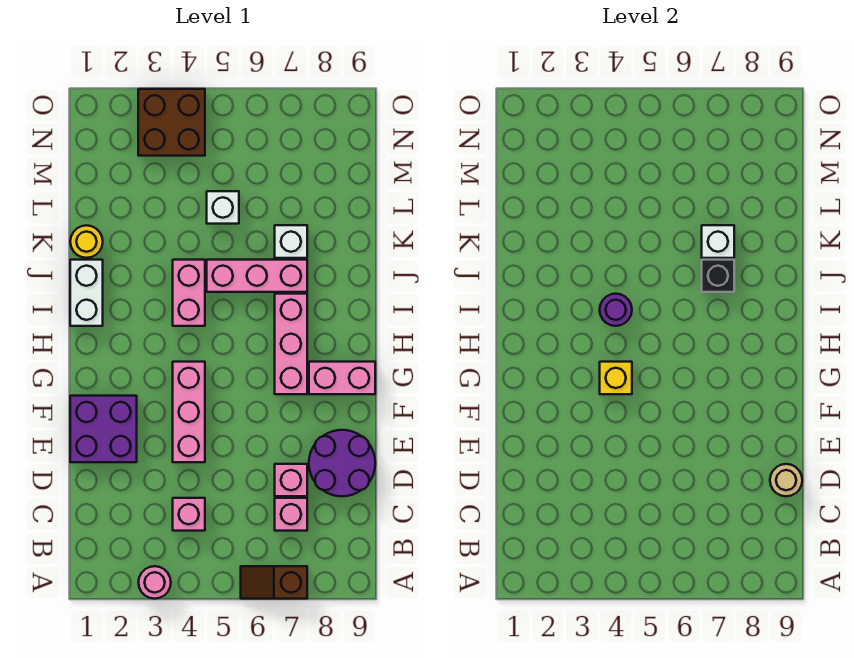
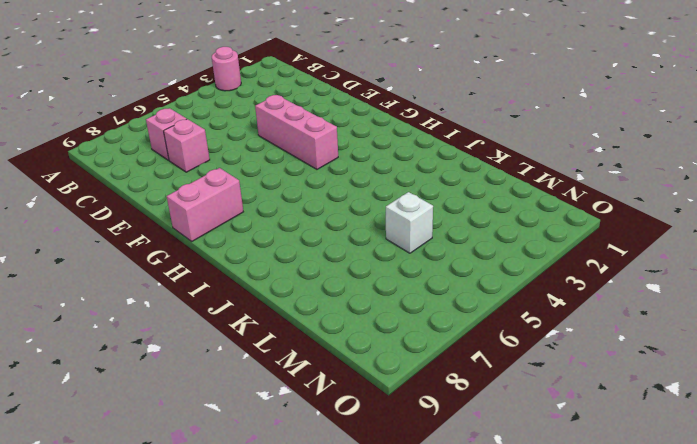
none -> brown 1x2 slope [241,566,307,599]
none -> pink 1x1 brick [173,498,205,531]
none -> purple 2x2 round brick [309,430,375,496]

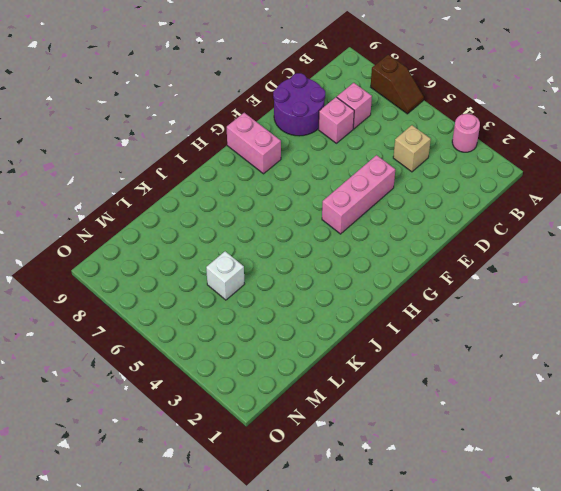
tan 1x1 brick [393,125,431,172] -> pink 1x1 brick [173,498,205,531]
none -> purple 2x2 brick [70,396,137,462]
none -> pink 1x3 brick [275,294,307,394]
none -> white 1x2 brick [70,260,103,326]

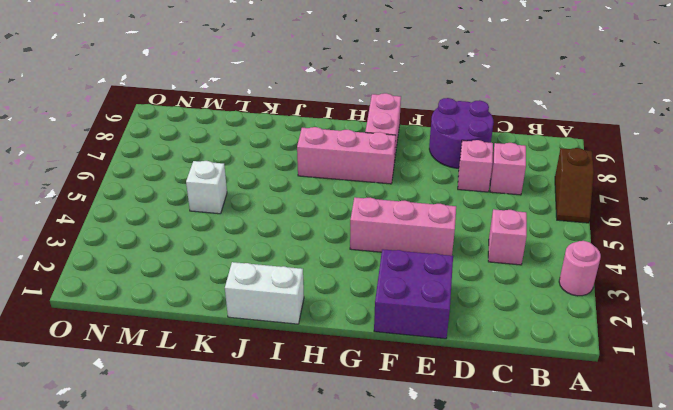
none -> pink 1x2 brick [173,260,205,326]
none -> pink 1x3 brick [207,260,307,292]
none -> yellow 1x1 round brick [70,225,103,258]

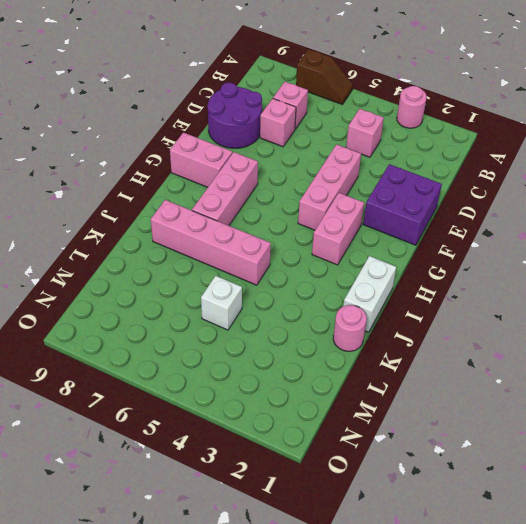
pink 1x2 brick [312,193,364,265] -> pink 1x2 brick moved to [173,260,205,326]
pink 1x4 brick [151,200,271,285] -> pink 1x3 brick [207,260,307,292]
pink 1x1 round brick [333,305,367,351] -> yellow 1x1 round brick [70,225,103,258]
none -> white 1x1 brick [275,225,307,258]
none -> brown 2x2 brick [138,89,205,156]
none -> tan 1x1 round brick [770,464,802,496]

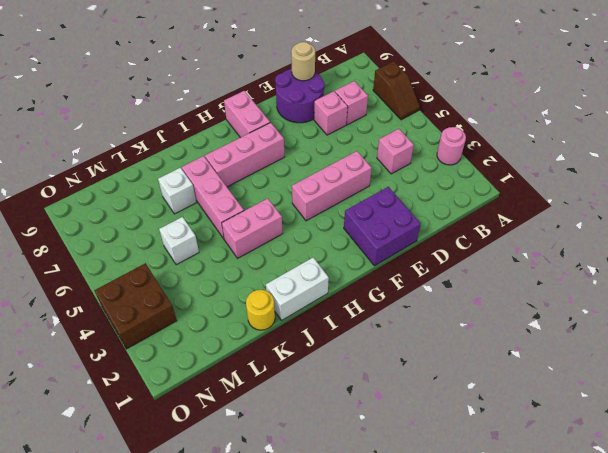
none -> yellow 1x1 brick [600,362,632,394]
none -> purple 1x1 round brick [600,294,632,326]
none -> black 1x1 brick [702,260,734,292]

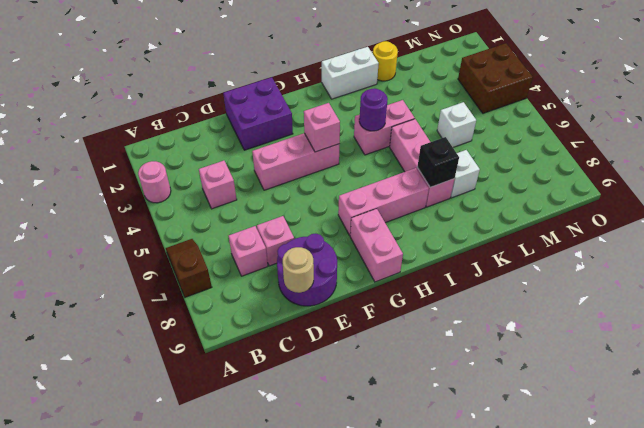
pink 1x1 brick [304,103,340,152] -> yellow 1x1 brick [600,362,632,394]
none -> white 1x1 brick [702,225,734,258]

